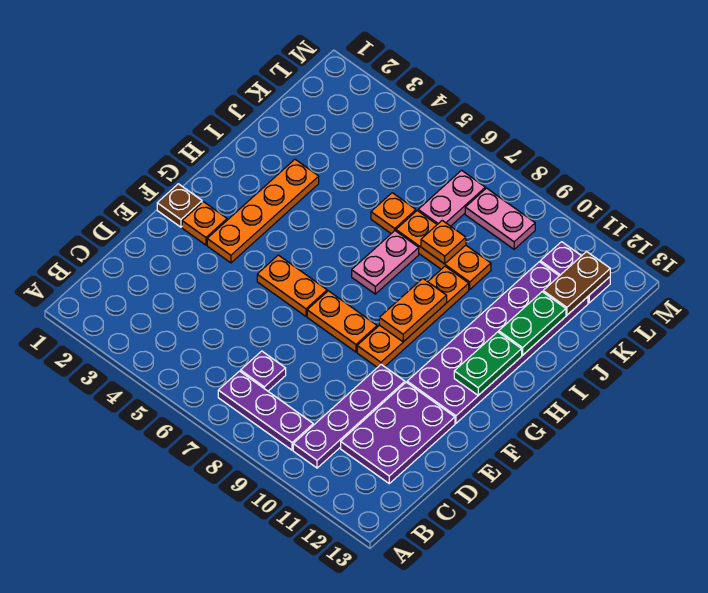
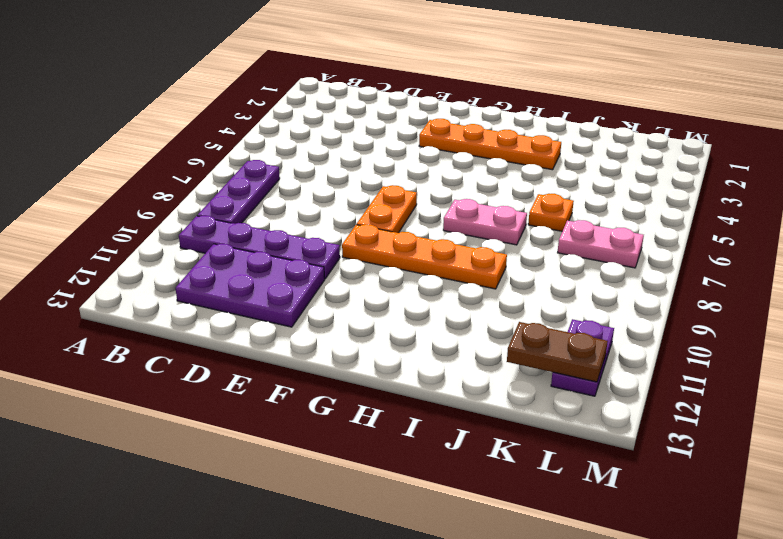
none -> purple 1x1 plate [241,351,286,391]
none -> brown 1x1 plate [157,184,202,227]
none -> orange 1x1 plate [182,202,227,245]

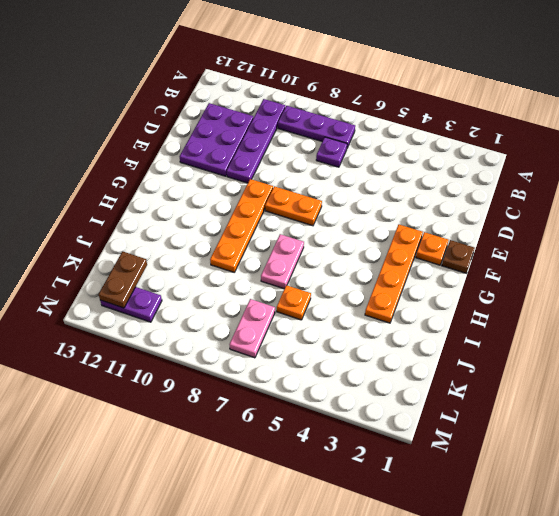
none -> orange 1x2 plate [257,255,327,316]
none -> purple 2x6 plate [407,262,588,423]
none -> orange 1x3 plate [396,211,491,289]

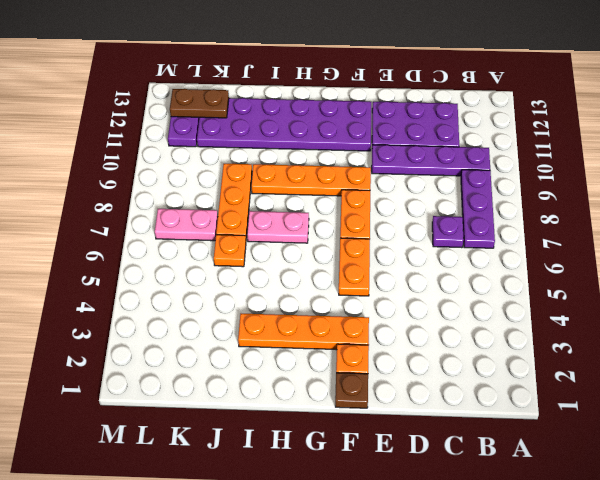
none -> pink 1x2 plate [465,188,535,249]
none -> orange 1x2 plate [379,278,447,342]
none -> green 1x2 plate [454,332,522,395]

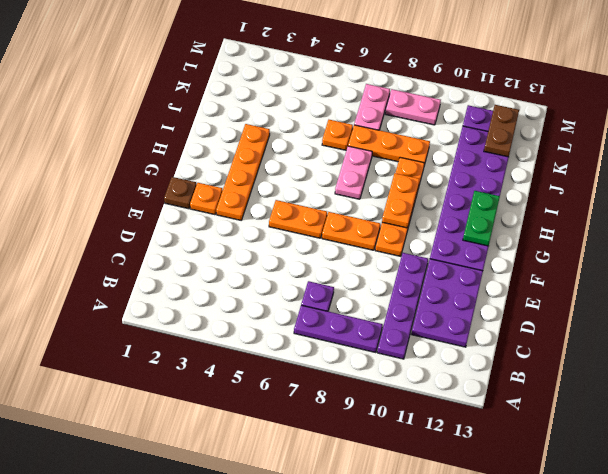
none -> green 1x2 plate [499,292,566,355]
none -> orange 1x1 plate [421,220,466,264]

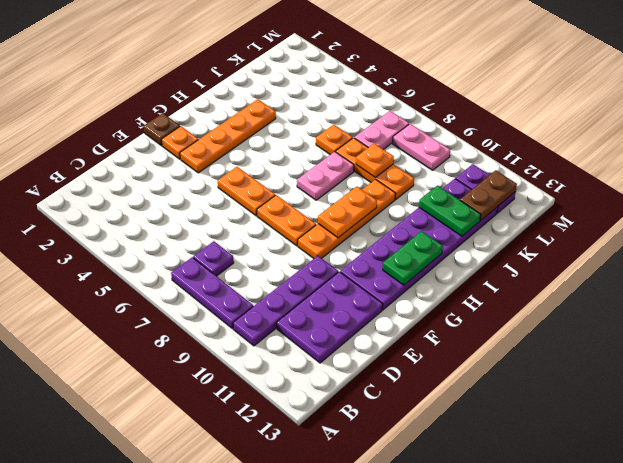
green 1x2 plate [419,186,481,236] -> green 1x2 plate turned to [499,292,566,355]

